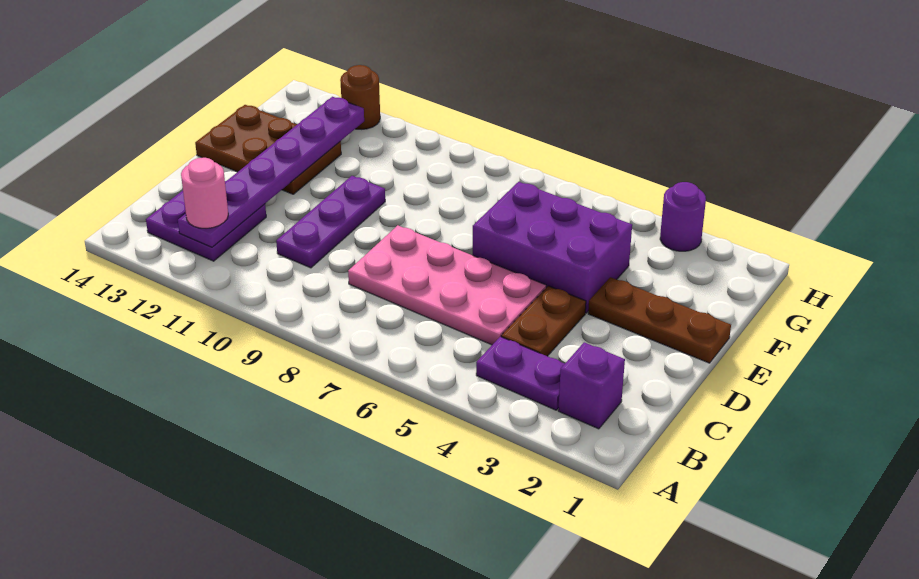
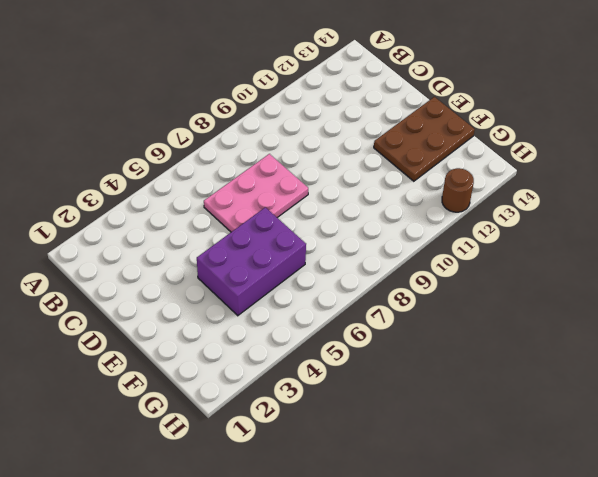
pink 2x3 plate [204,154,308,232] -> pink 2x4 plate [348,225,546,345]
none -> purple 1x1 brick [558,342,625,429]
none -> purple 1x2 plate [476,337,564,410]
none -> purple 2x2 plate [146,191,266,261]

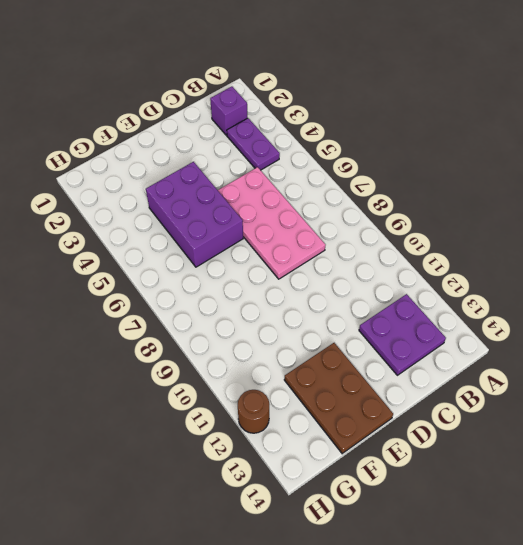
none -> brown 1x2 plate [501,286,586,356]
none -> purple 1x3 plate [276,176,385,268]
none -> brown 1x3 plate [588,277,731,363]

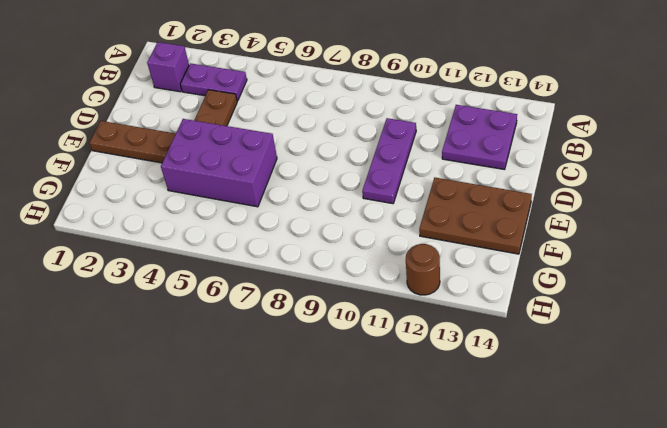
none -> pink 2x4 plate [348,225,546,345]
none -> purple 1x1 round brick [660,182,706,251]
none -> purple 1x6 plate [178,97,364,247]

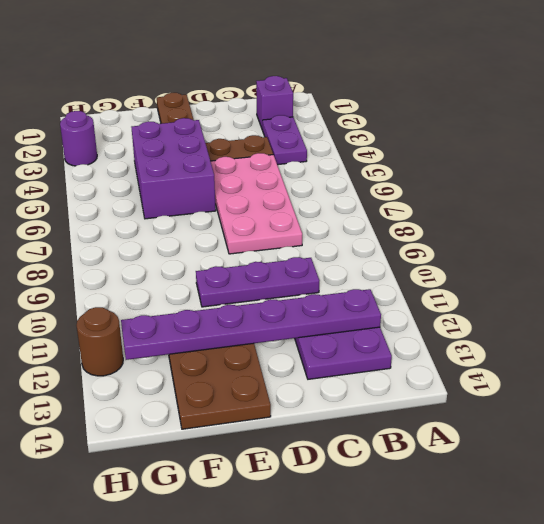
none -> pink 1x1 round brick [181,158,228,228]

